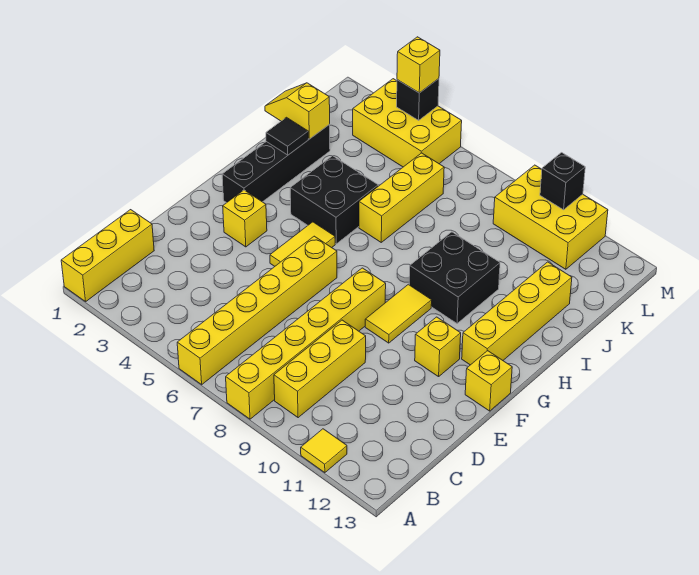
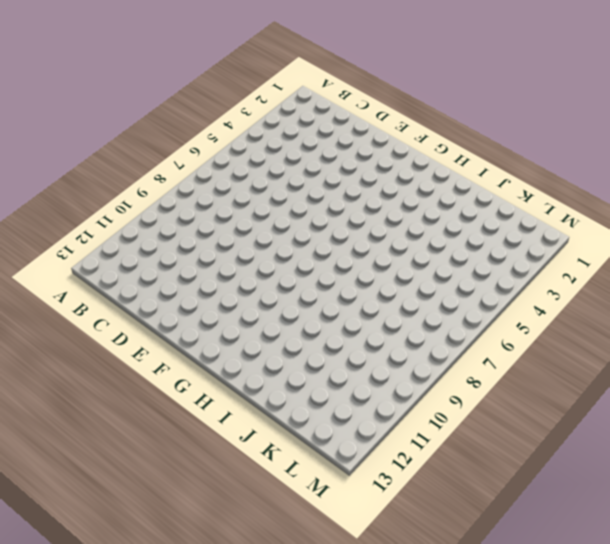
none -> yellow 1x3 brick [61,210,154,302]
none -> yellow 1x6 brick [177,236,337,384]
none -> yellow 1x6 brick [226,268,386,419]

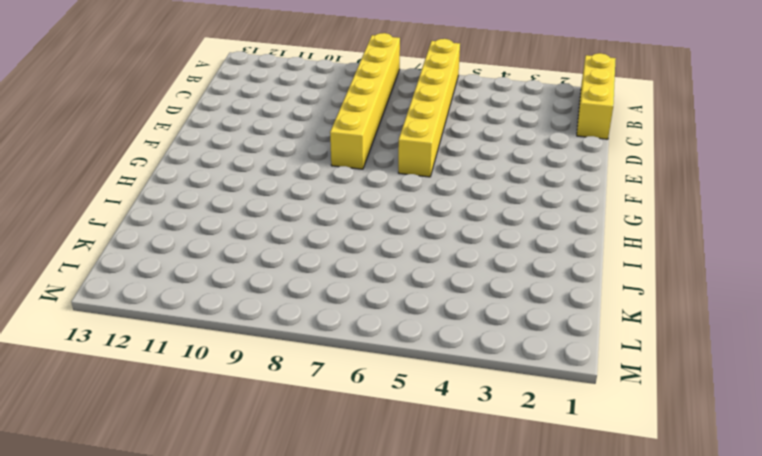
none -> yellow 1x1 tile [301,429,347,473]
none -> yellow 1x3 brick [274,320,366,418]
none -> yellow 1x1 brick [223,190,267,247]

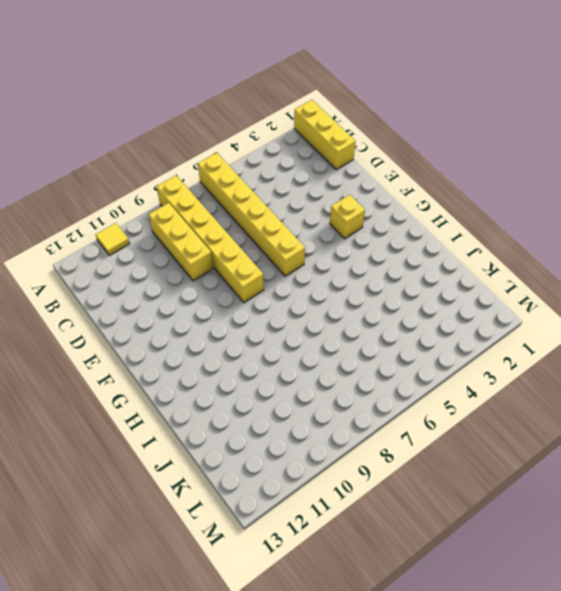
none -> yellow 1x2 tile [270,222,335,266]
none -> yellow 1x2 tile [365,284,432,343]
none -> yellow 1x1 brick [415,317,461,377]

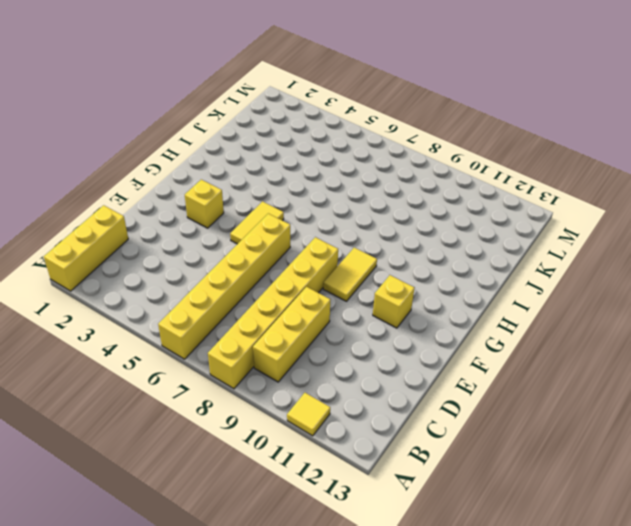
none -> yellow 1x1 brick [465,351,512,411]
none -> black 1x4 brick [222,124,330,203]
none -> yellow 1x4 brick [462,262,572,365]

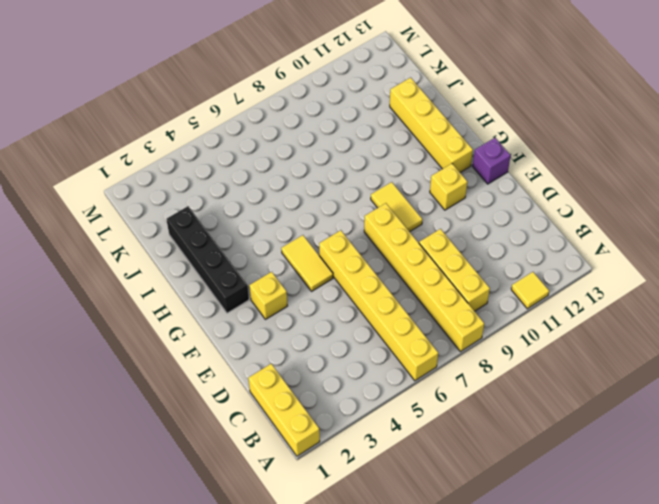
purple 1x1 brick [473,138,511,184] -> yellow 1x1 brick [465,351,512,411]
none -> black 2x2 brick [290,156,378,244]
none -> black 2x2 brick [409,232,500,323]
none -> yellow 1x3 brick [359,153,444,242]

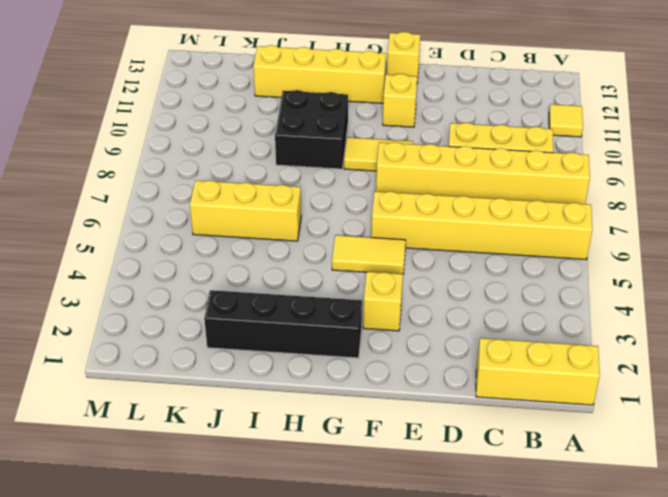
none -> black 2x2 brick [290,156,378,244]
none -> yellow 2x3 brick [353,79,462,167]
none -> yellow 2x3 brick [493,165,608,269]

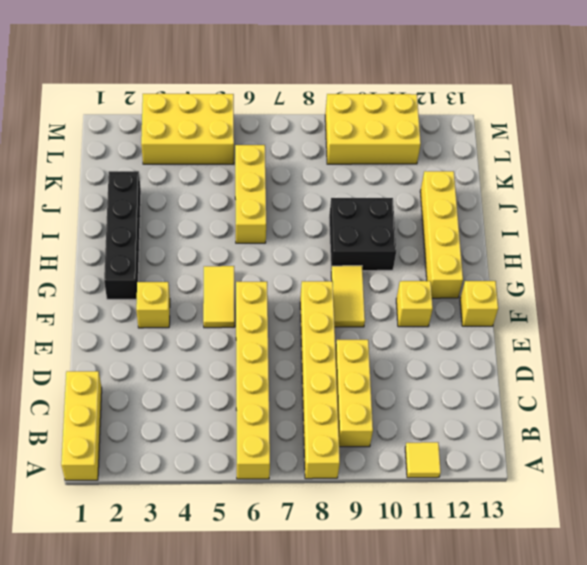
none -> black 2x2 brick [290,156,378,244]
none -> black 1x1 tile [266,117,308,155]
none -> yellow 1x2 slope [265,83,330,139]

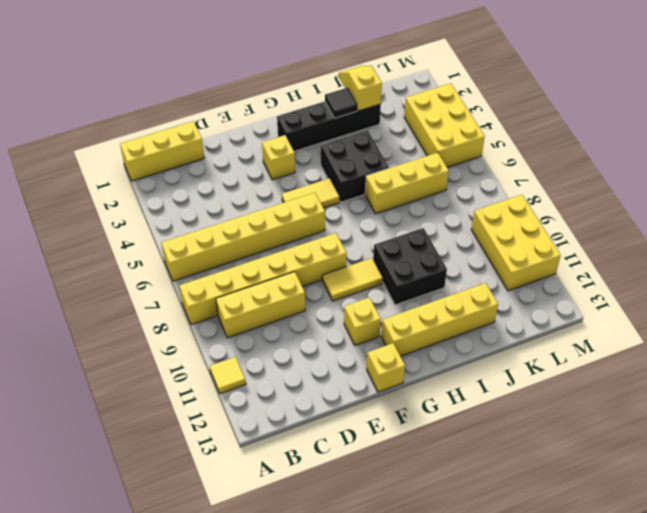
none -> black 1x1 brick [397,79,439,120]
none -> black 1x1 brick [540,153,585,210]
none -> yellow 1x1 brick [397,37,440,93]

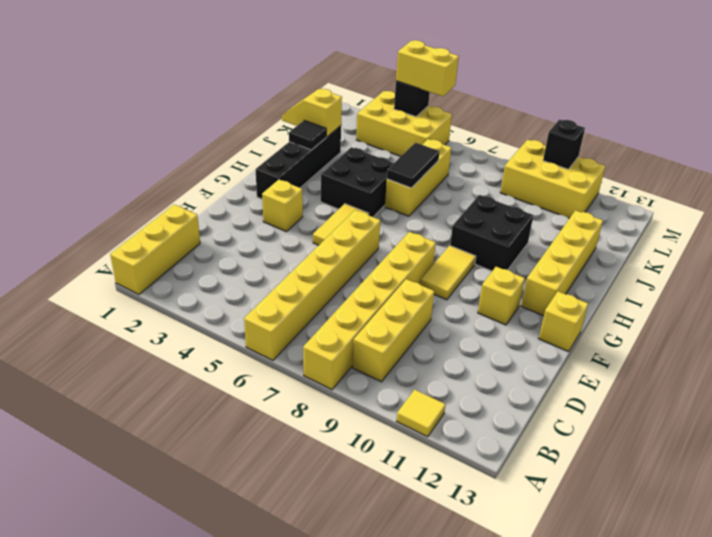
black 1x2 tile [387,143,440,188] -> none
yellow 1x2 brick [396,40,459,96] -> yellow 1x1 brick [397,37,440,93]

